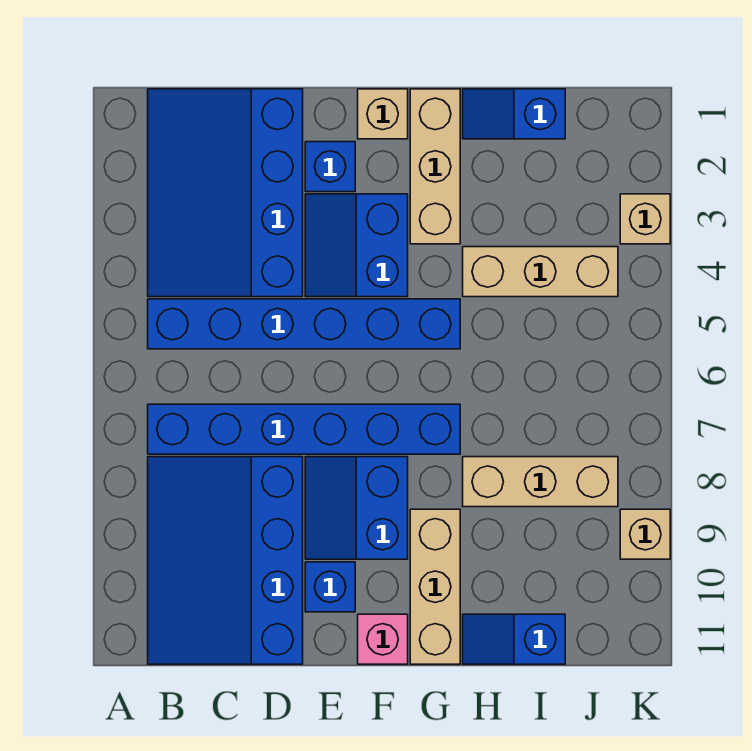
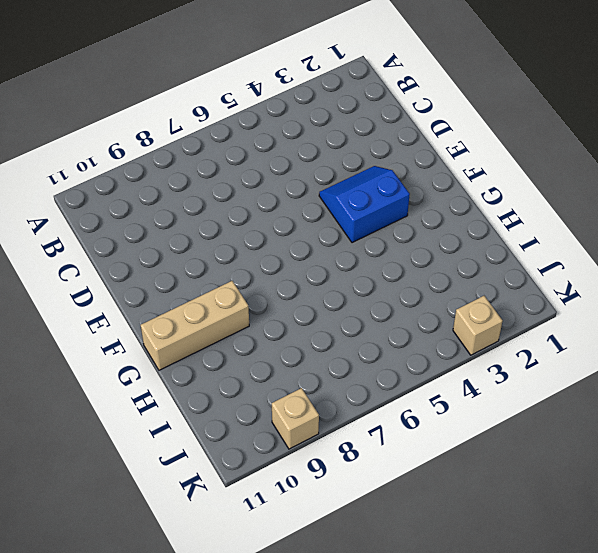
none -> blue 3x4 slope [148,89,303,297]
none -> blue 1x6 brick [148,299,460,349]
none -> blue 1x6 brick [148,404,460,454]

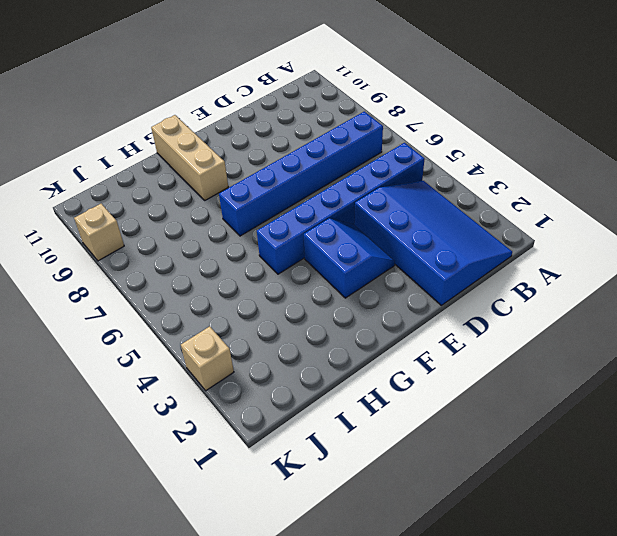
none -> blue 3x4 slope [148,457,303,664]
none -> blue 1x1 brick [305,142,355,192]
none -> blue 2x2 slope [305,457,408,559]

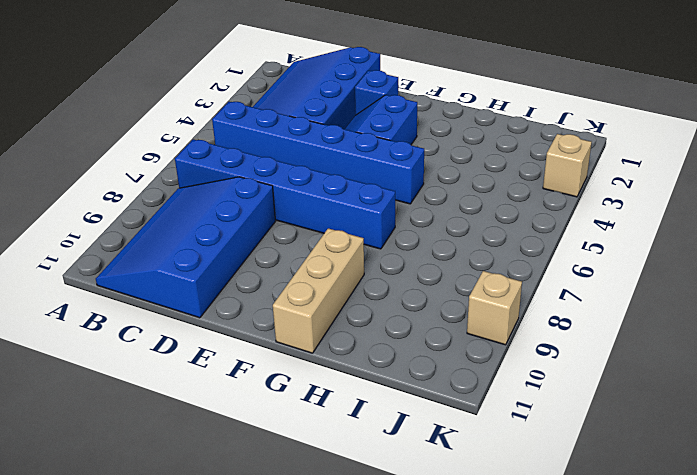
none -> blue 2x2 slope [305,457,408,559]
none -> blue 1x1 brick [305,562,355,612]
none -> tan 1x1 brick [358,89,408,139]

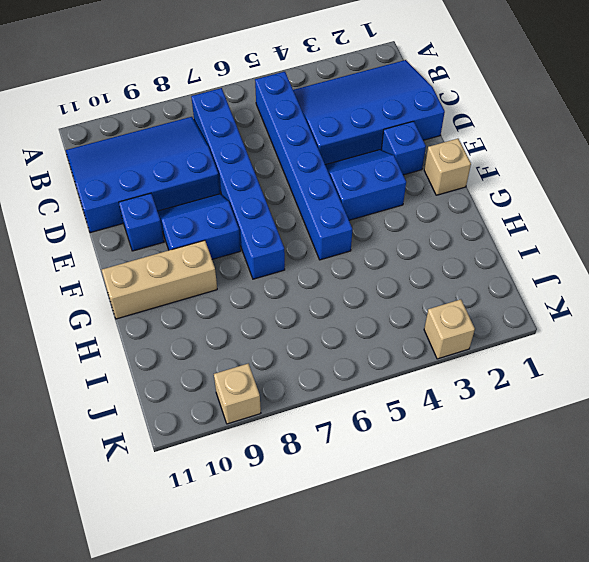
none -> pink 1x1 brick [358,614,408,664]
none -> tan 1x3 brick [410,89,460,244]
none -> blue 1x2 slope [463,89,565,139]

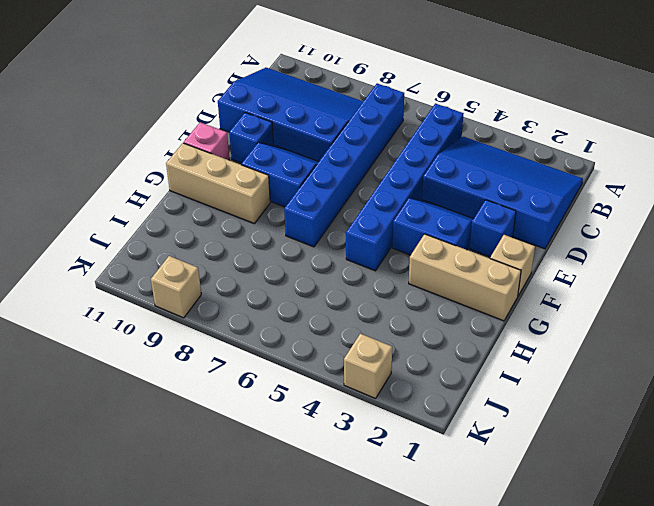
none -> blue 1x2 slope [463,89,565,139]
none -> tan 1x3 brick [463,247,618,297]
none -> tan 1x3 brick [463,457,618,507]

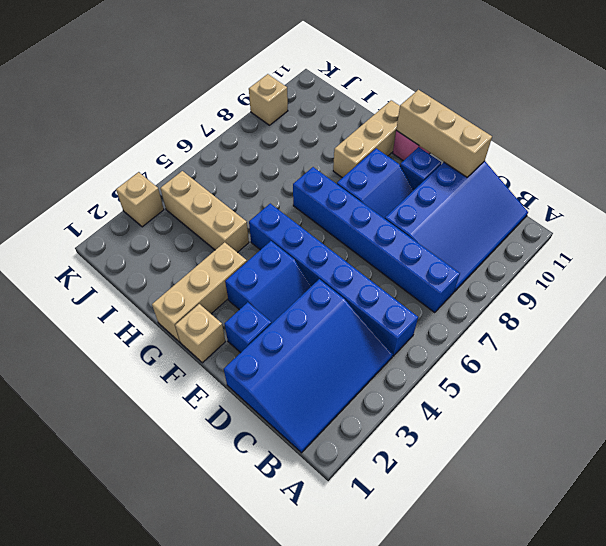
tan 1x3 brick [396,90,492,177] -> tan 1x3 brick moved to [463,457,618,507]
none -> blue 1x2 slope [463,89,565,139]
none -> blue 1x2 slope [463,614,565,664]

